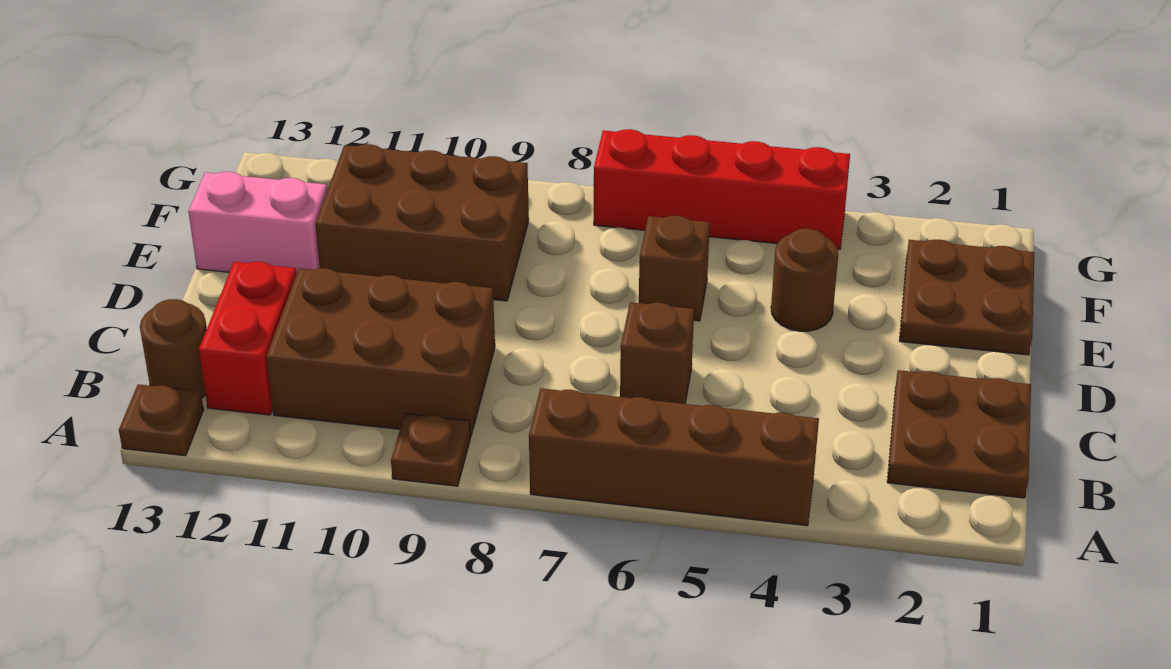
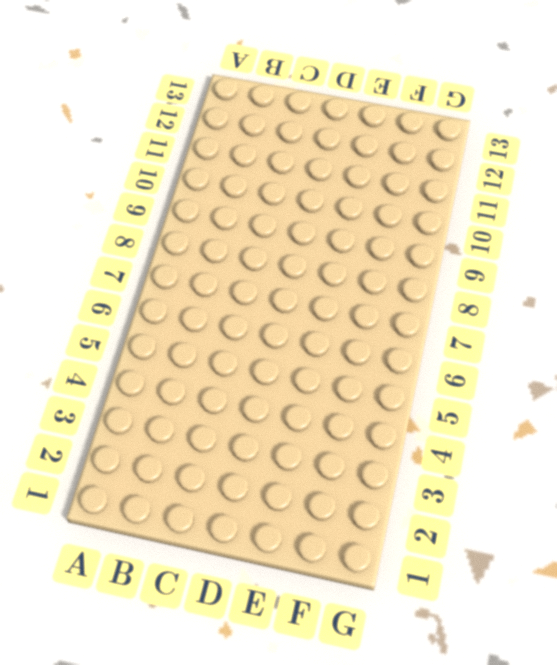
none -> brown 1x4 brick [529,388,819,526]
none -> brown 1x1 plate [391,414,470,486]
none -> brown 1x1 plate [119,384,203,456]

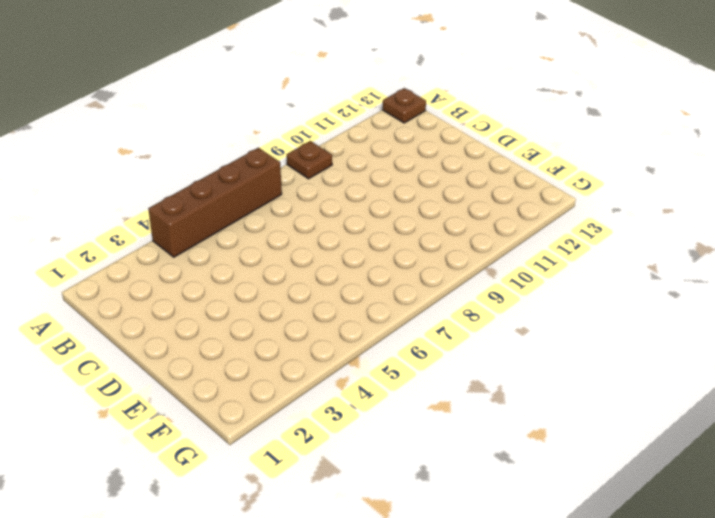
none -> brown 2x2 plate [887,370,1031,498]
none -> brown 2x3 brick [266,268,495,437]
none -> red 1x2 brick [199,262,296,415]

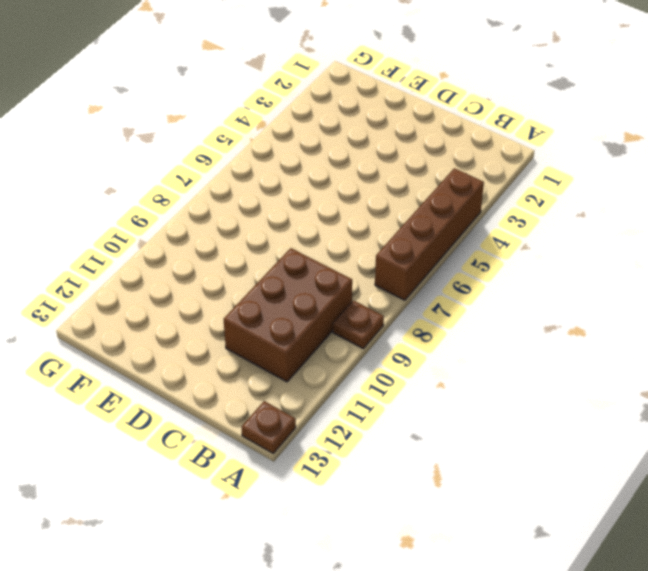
none -> brown 2x2 plate [887,370,1031,498]
none -> red 1x2 brick [199,262,296,415]
none -> brown 1x1 round brick [140,299,207,398]

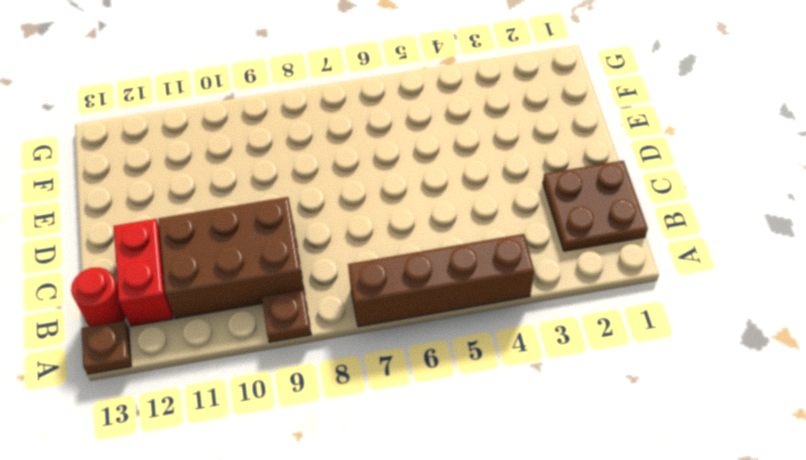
red 1x1 round brick [71,268,126,326] -> brown 1x1 round brick [140,299,207,398]
none -> brown 1x1 brick [620,302,694,404]
none -> brown 2x2 plate [899,240,1034,355]
none -> brown 1x1 round brick [771,229,838,331]

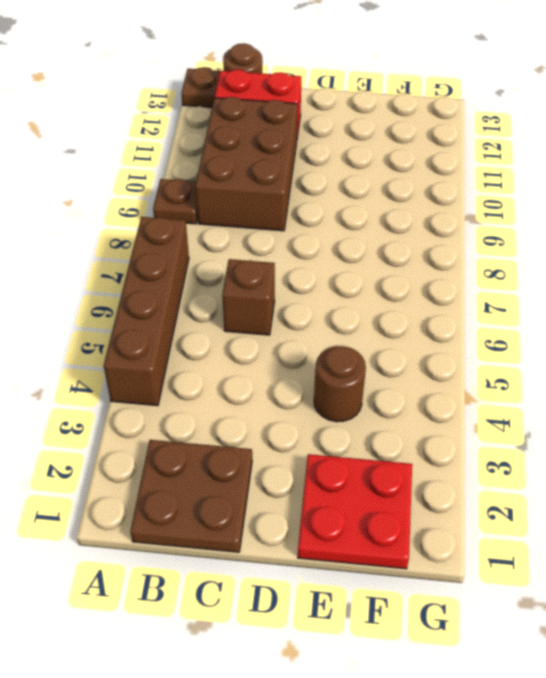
red 2x2 plate [298,454,412,569] -> brown 2x2 plate [899,240,1034,355]
none -> brown 1x1 brick [639,216,710,321]
none -> brown 2x3 brick [315,144,529,301]
none -> pink 1x2 brick [188,172,327,274]

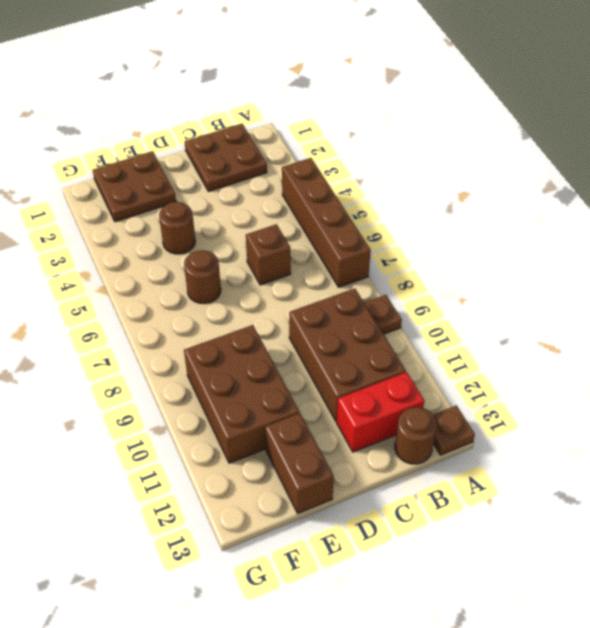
brown 1x1 round brick [184,250,221,303] -> brown 1x1 brick [639,216,710,321]
brown 1x2 brick [265,413,334,513] -> pink 1x2 brick [188,172,327,274]
none -> red 1x4 brick [594,129,850,250]

